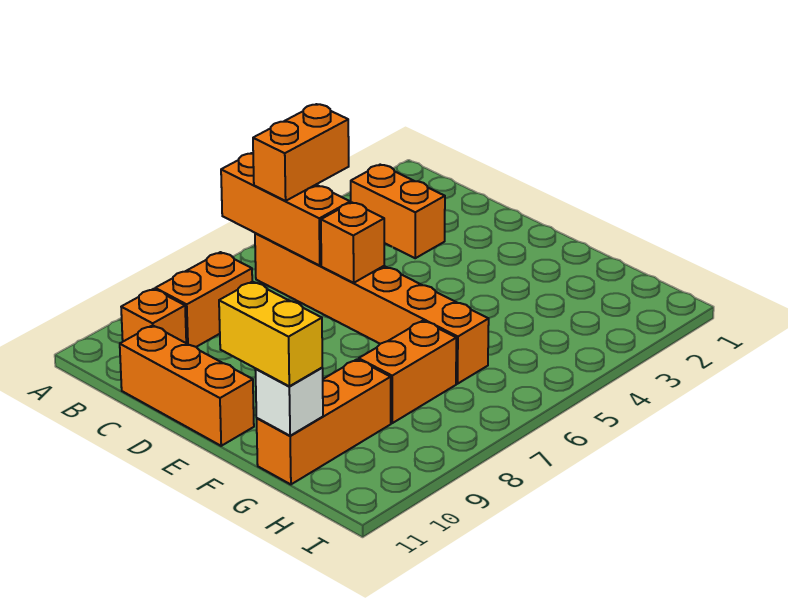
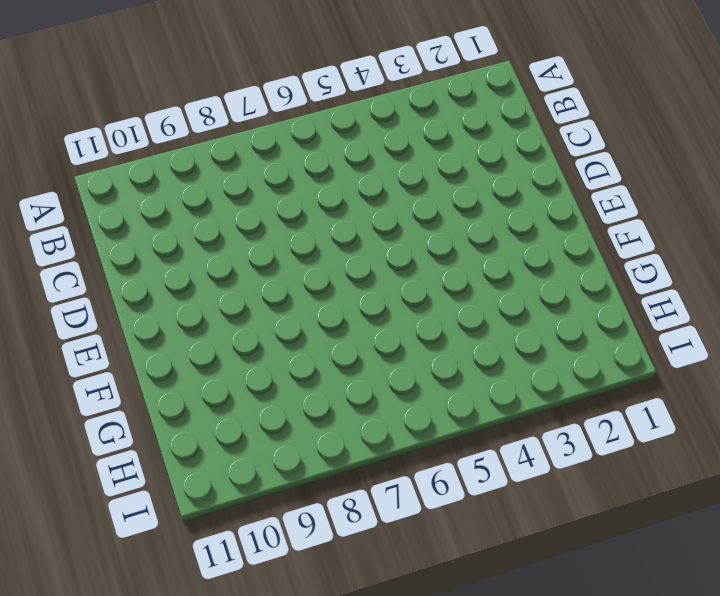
none -> orange 1x2 brick [351,165,445,258]
none -> orange 1x6 brick [255,233,489,384]
none -> orange 1x2 brick [155,252,252,347]

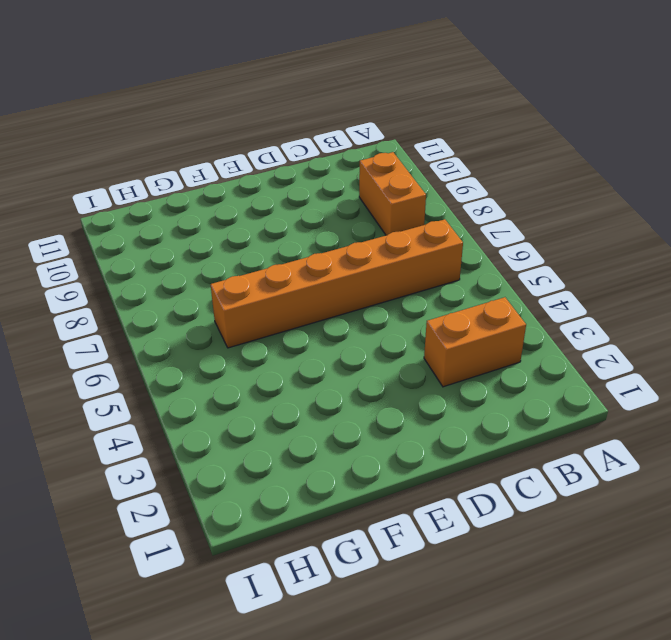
none -> orange 1x1 brick [121,289,186,343]
none -> orange 1x3 brick [120,325,254,446]
none -> orange 1x2 brick [359,321,456,423]

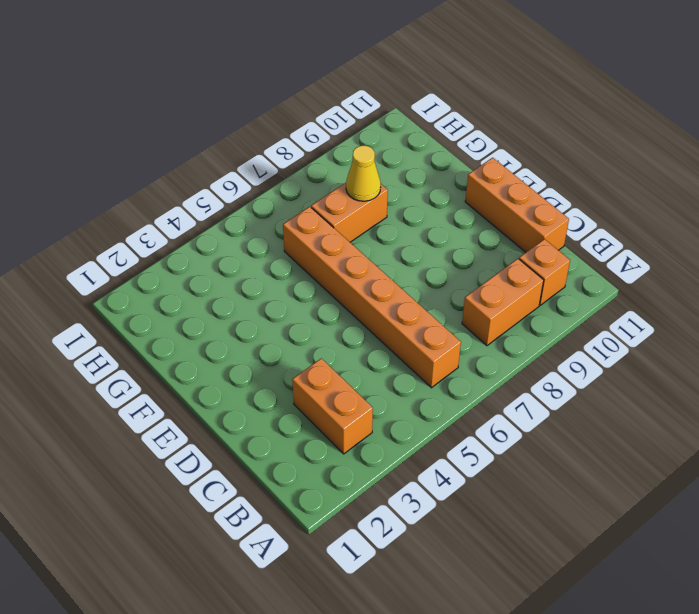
yellow 1x1 cone [346,146,381,201] -> none
none -> orange 1x3 brick [257,359,391,484]
none -> orange 1x3 brick [221,153,350,265]
none -> orange 1x1 brick [321,202,384,283]

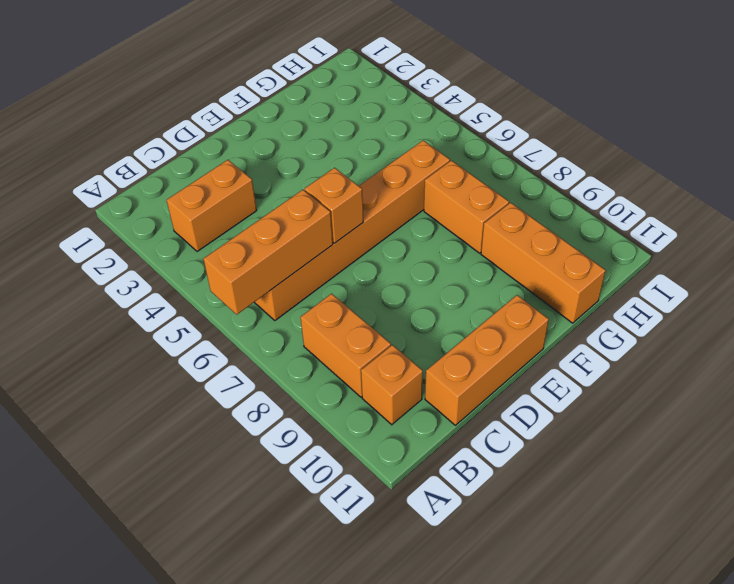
none -> white 1x1 brick [255,368,323,436]
none -> orange 1x2 brick [253,104,349,201]
none -> yellow 1x2 brick [219,282,322,386]

